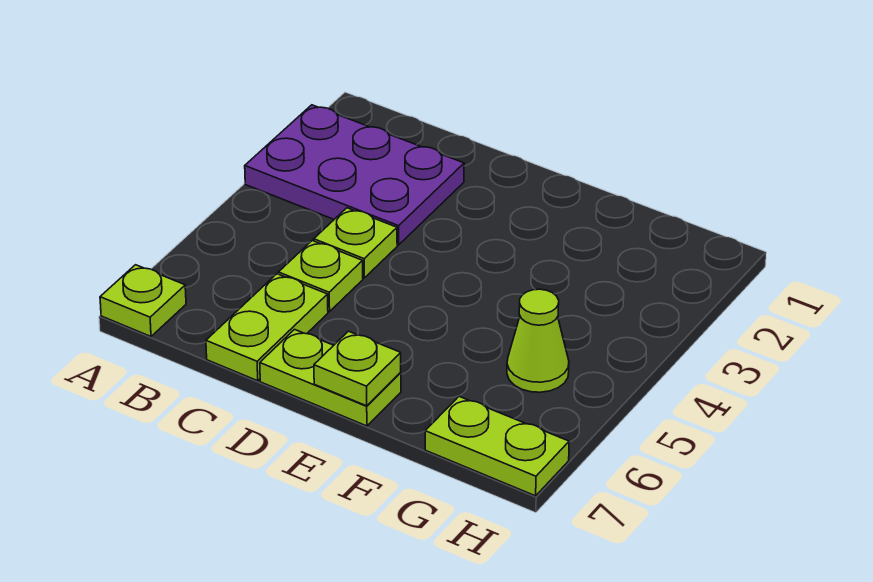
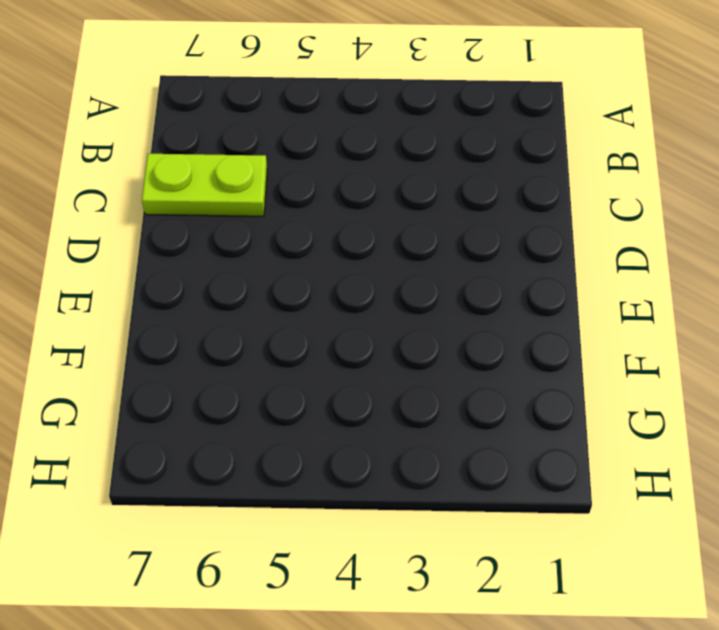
none -> purple 2x3 plate [245,105,464,245]
none -> lime 1x1 plate [100,265,186,336]

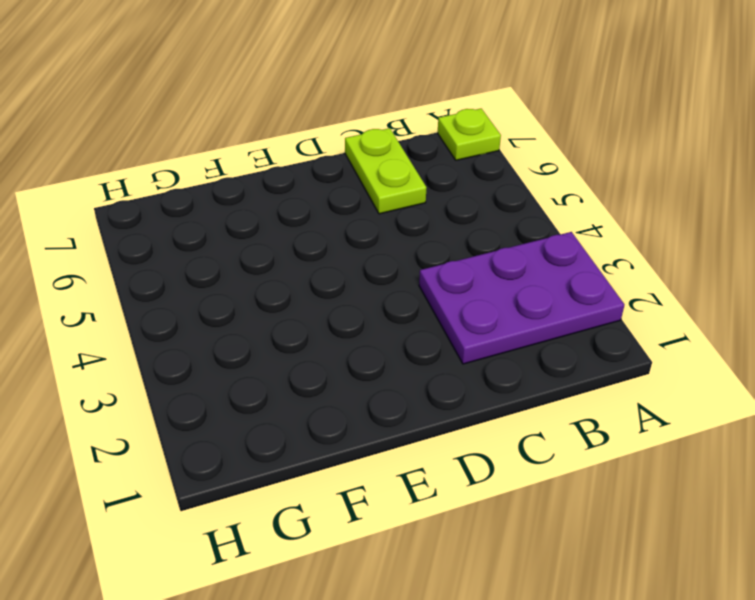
none -> lime 1x1 plate [314,208,397,278]
none -> lime 1x1 plate [279,241,363,312]

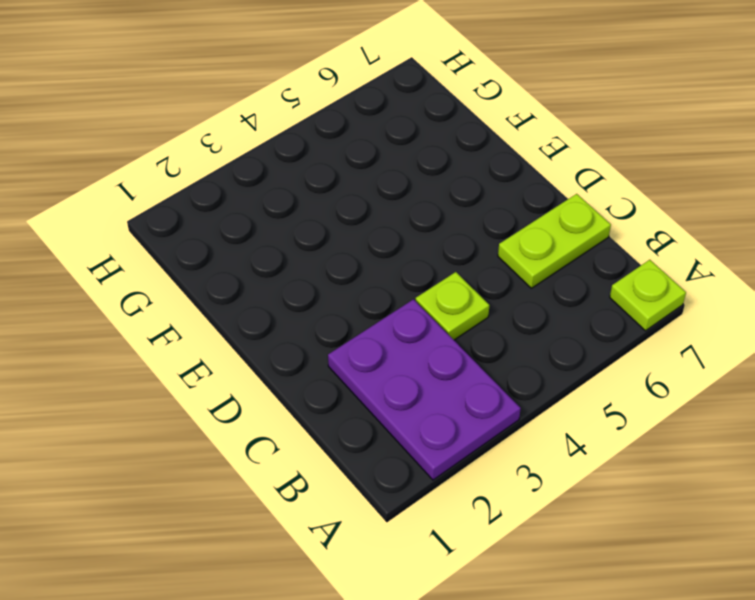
none -> lime 1x1 plate [279,241,363,312]
none -> lime 1x2 plate [260,330,401,426]

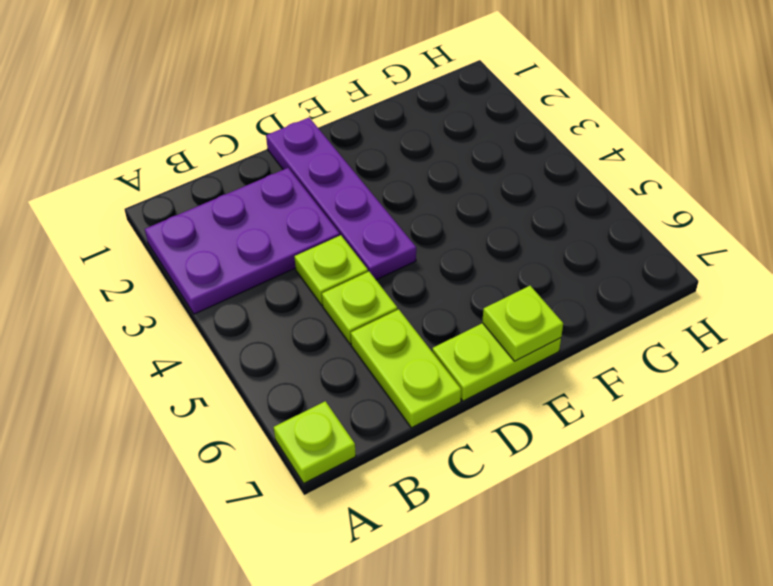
purple 1x4 plate [266,118,416,280] -> none
none -> lime 1x1 cone [507,289,569,392]
none -> lime 1x2 plate [425,397,569,496]

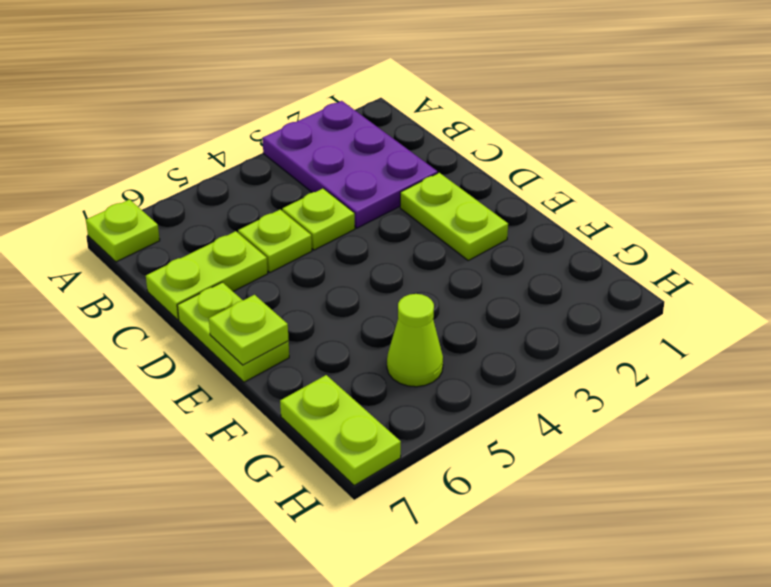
lime 1x2 plate [400,173,508,261] -> none

